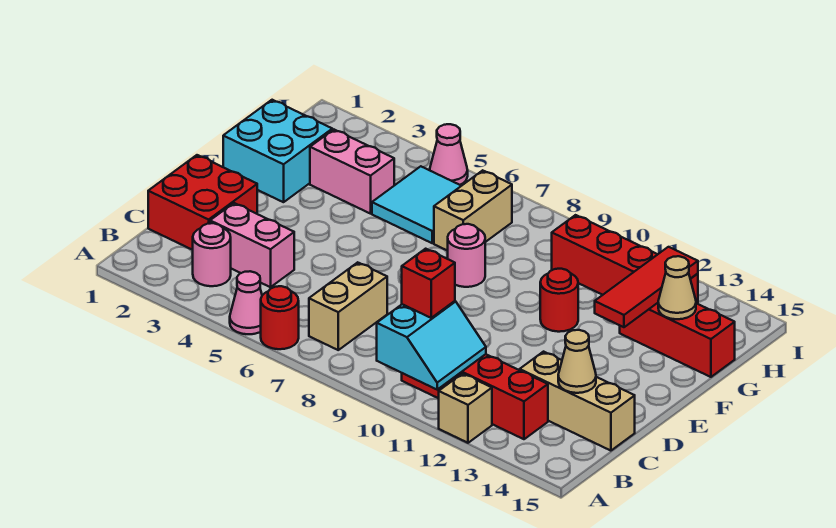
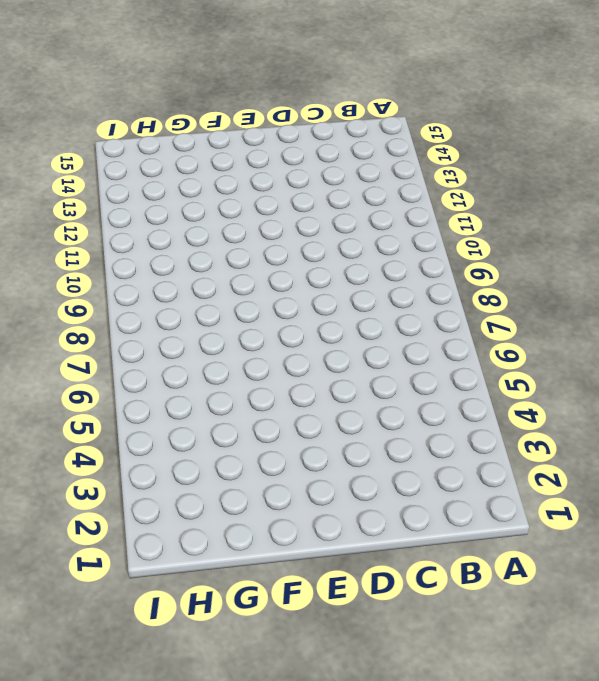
none -> pink 1x1 cone [230,271,262,334]
none -> red 1x1 round brick [261,286,299,349]
none -> tan 1x1 brick [439,374,492,443]

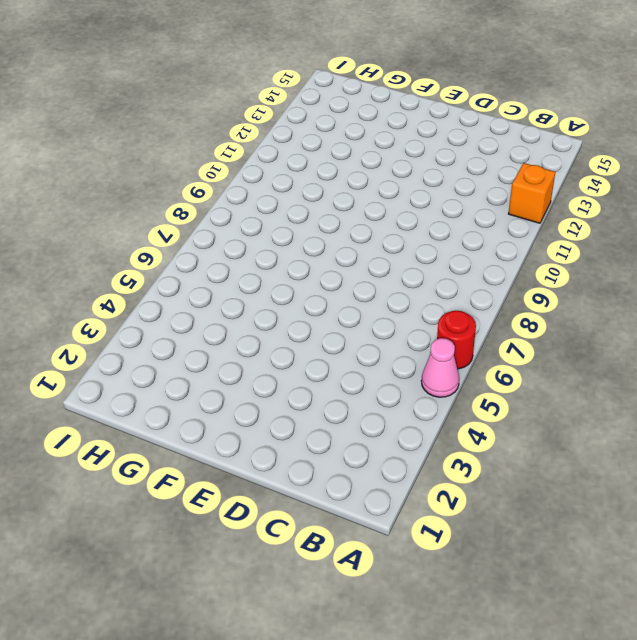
orange 1x1 brick [509,163,555,223] -> tan 1x1 brick [439,374,492,443]
none -> pink 1x1 round brick [193,223,231,286]
none -> tan 1x2 brick [309,262,387,350]
none -> red 1x4 brick [402,354,548,439]

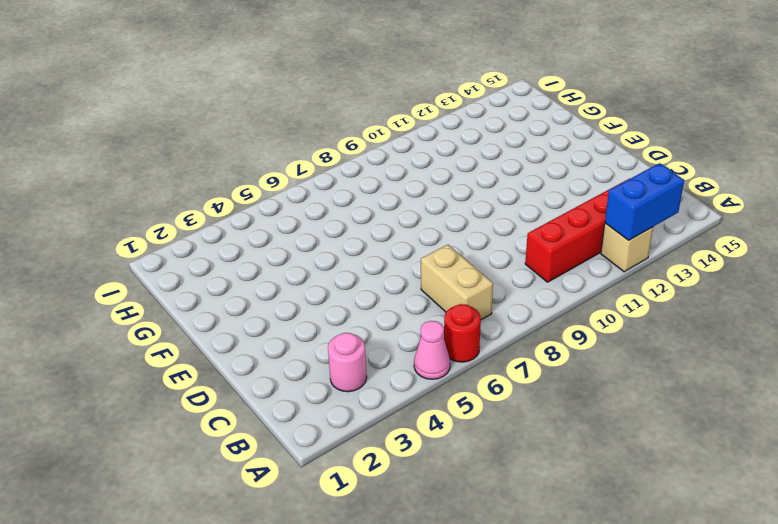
blue 1x2 brick [605,163,684,240] -> none
none -> red 2x2 brick [148,155,257,250]
none -> pink 1x2 brick [210,203,294,287]
none -> tan 1x3 brick [520,352,635,451]

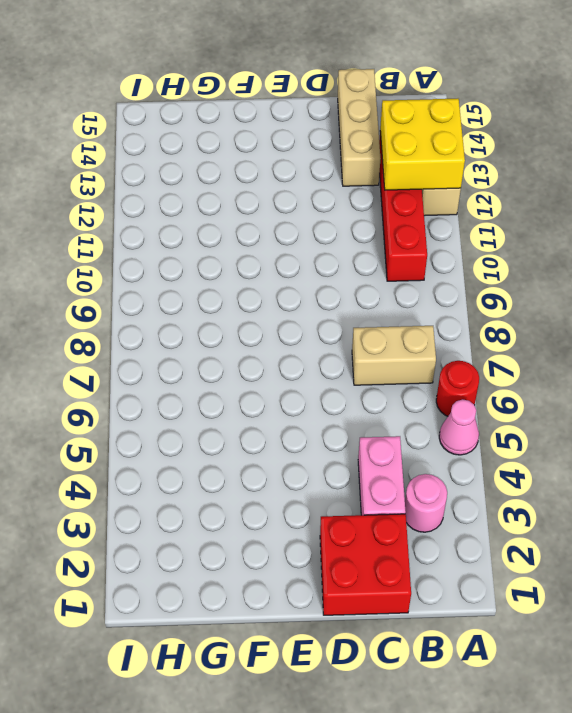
yellow 2x2 brick [380,99,465,190] -> none
none -> cyan 2x2 brick [223,100,332,202]
none -> pink 1x1 round brick [448,224,485,287]
none -> red 1x1 round brick [540,269,578,332]

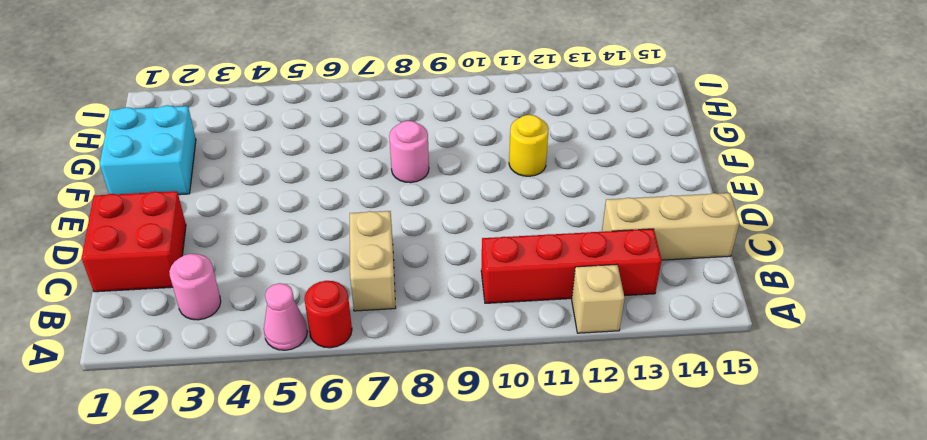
yellow 1x1 round brick [509,115,549,176] -> red 1x1 round brick [540,269,578,332]
none -> pink 1x2 brick [210,203,294,287]
none -> pink 1x2 brick [310,130,394,214]
none -> cyan 2x2 tile [372,166,461,243]

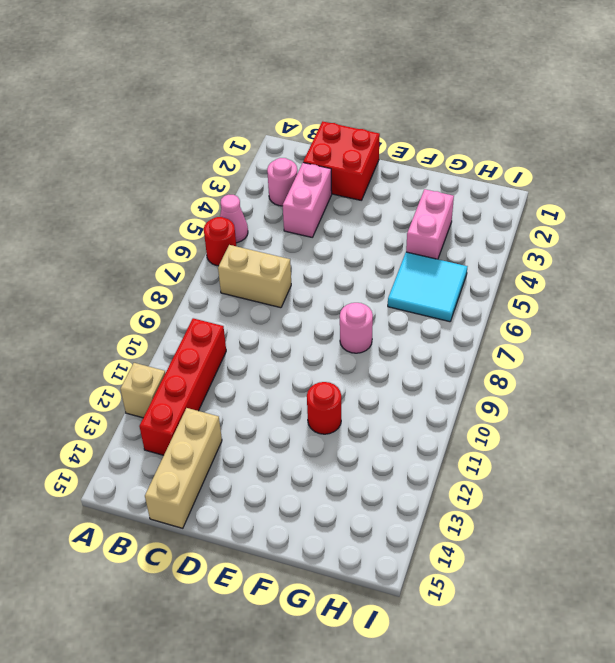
none -> cyan 2x2 brick [223,100,332,202]
none -> tan 1x2 brick [434,170,512,251]
none -> red 1x3 brick [620,303,735,377]

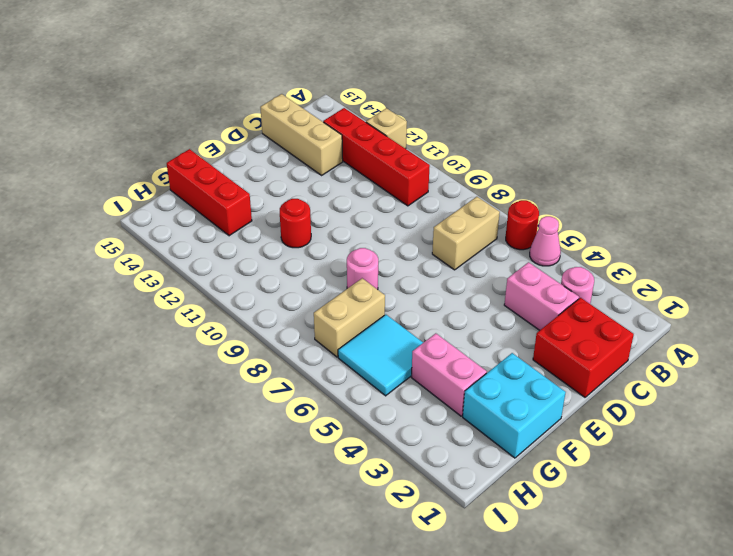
none -> red 1x4 brick [552,215,698,304]
none -> pink 1x1 cone [430,124,468,185]
none -> cyan 2x2 slope [377,301,486,389]

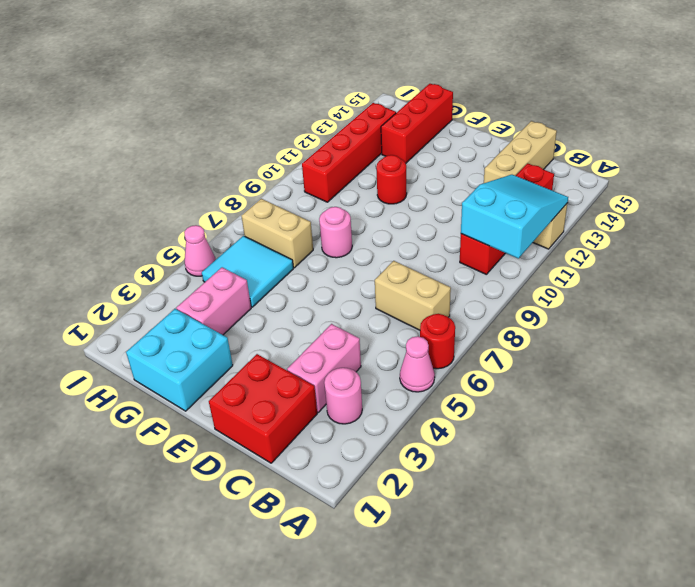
cyan 2x3 slope [461,175,568,258] -> cyan 2x2 slope [377,301,486,389]
none -> tan 1x1 cone [558,330,596,393]
none -> red 1x3 tile [595,247,698,327]
none -> tan 1x1 cone [658,256,696,319]

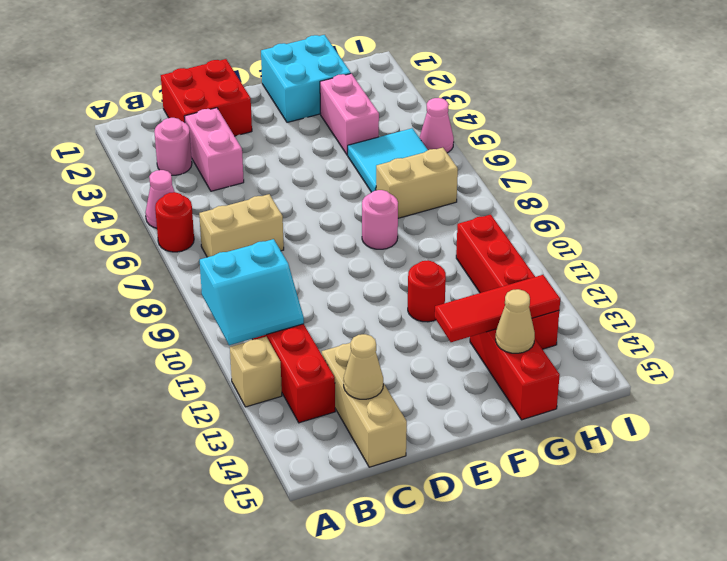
none -> red 1x1 brick [402,249,455,318]

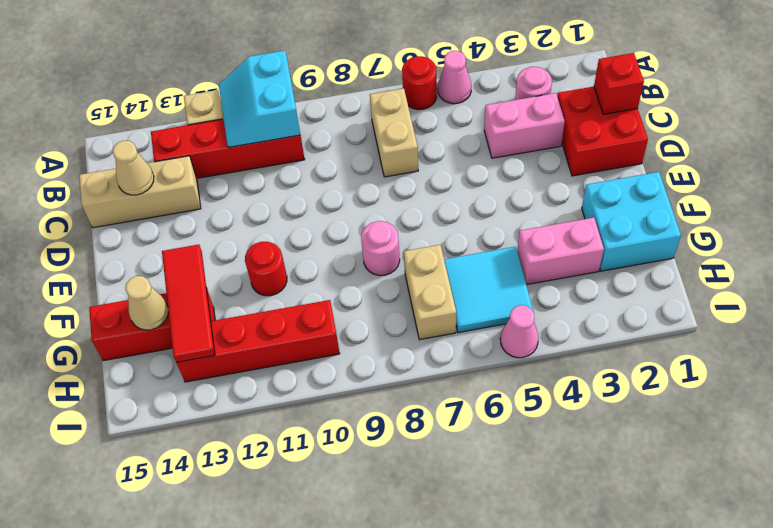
red 1x1 brick [594,53,644,114] -> red 1x1 brick moved to [402,249,455,318]

